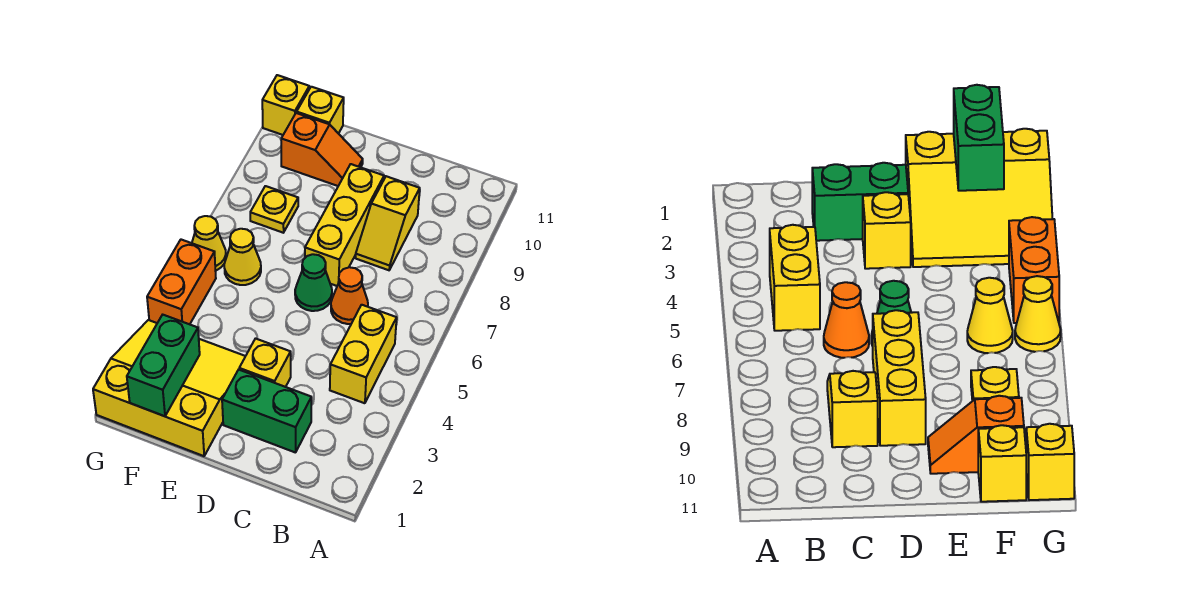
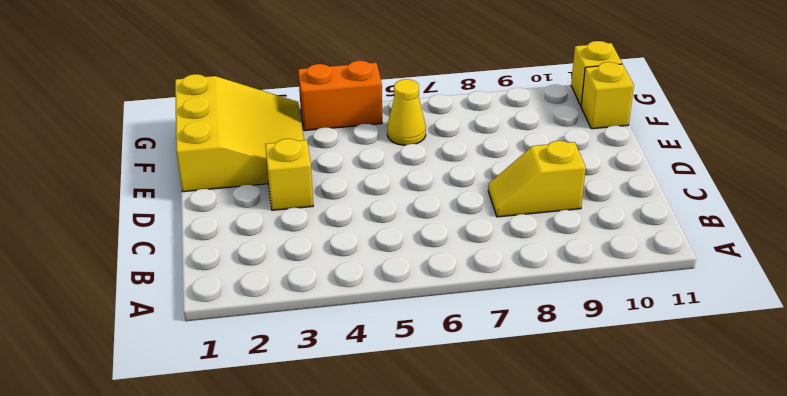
none -> yellow 1x2 brick [330,305,397,403]
none -> green 1x2 brick [222,370,311,453]
none -> orange 1x1 cone [331,267,368,324]

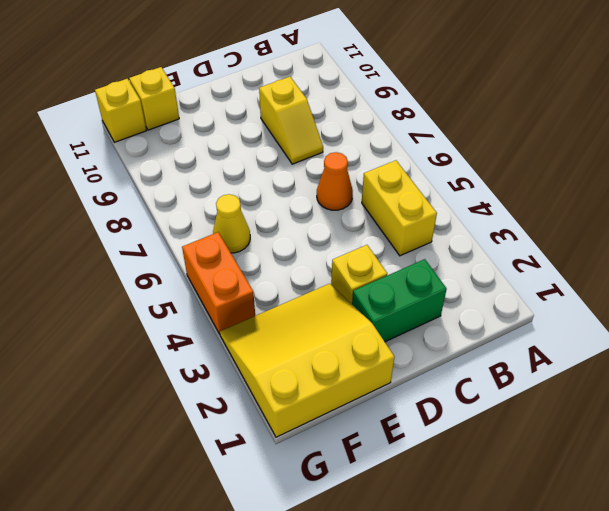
none -> green 1x1 cone [295,254,332,311]
none -> yellow 1x3 brick [305,164,384,286]
none -> orange 1x2 slope [281,113,363,186]

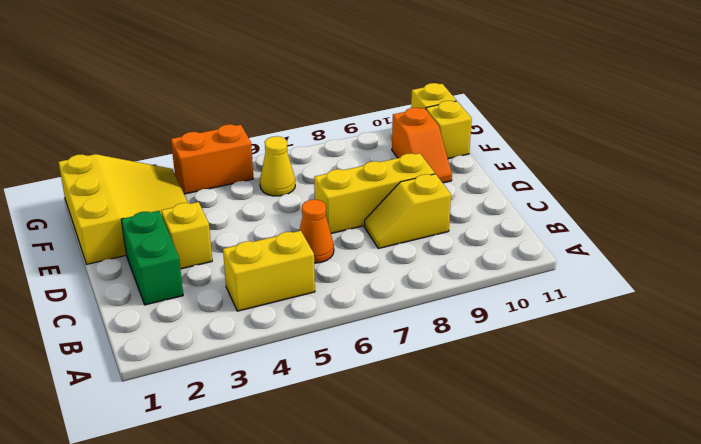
none -> green 1x1 cone [295,254,332,311]
none -> yellow 1x1 plate [250,186,298,233]
none -> yellow 1x1 cone [192,216,226,271]

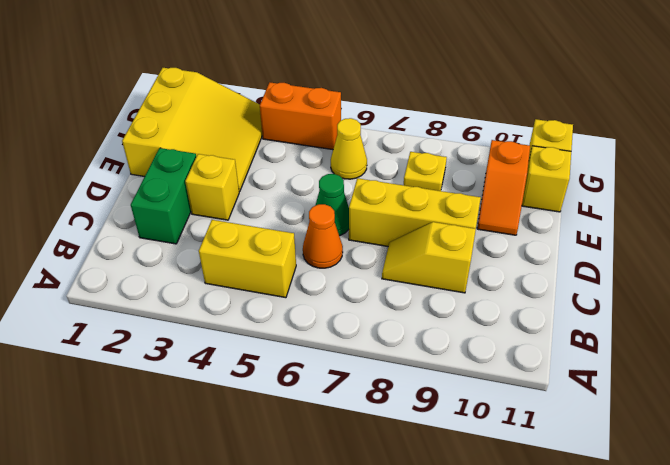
none -> yellow 1x1 cone [192,216,226,271]
none -> green 1x2 brick [127,315,200,416]

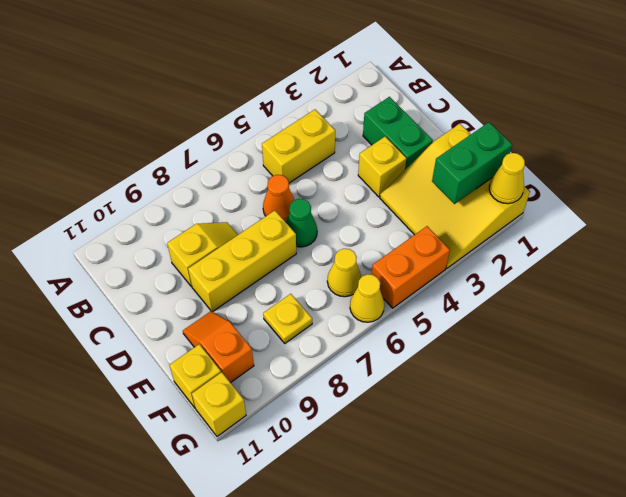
yellow 1x1 cone [489,153,525,204] -> none

